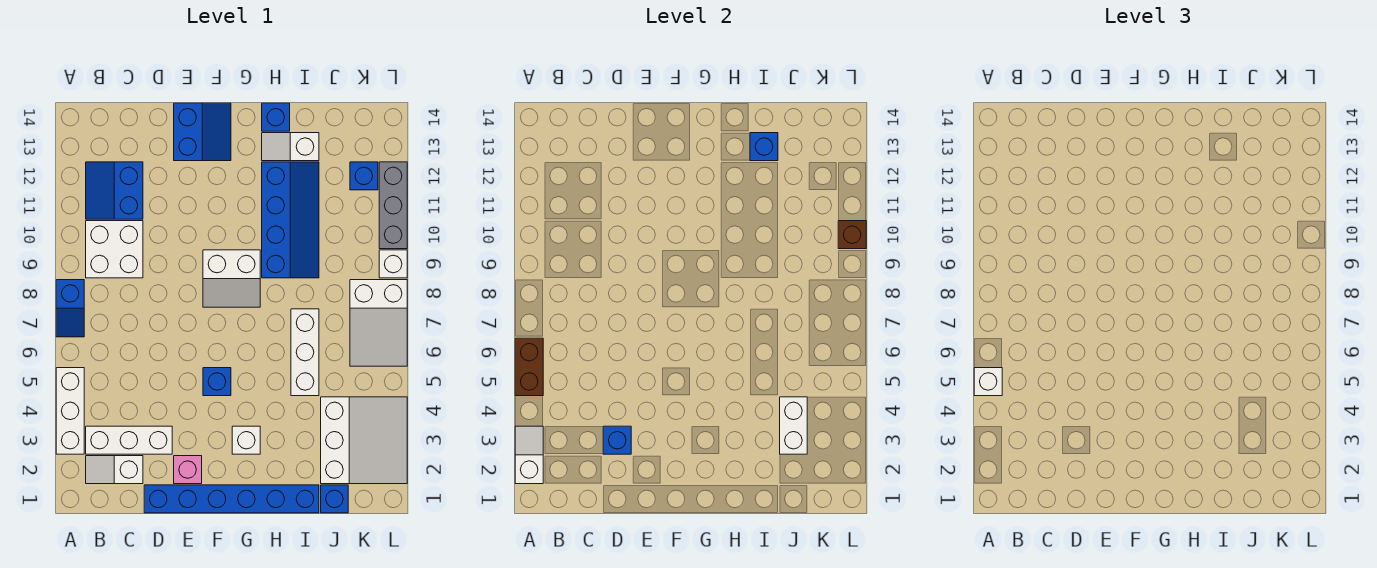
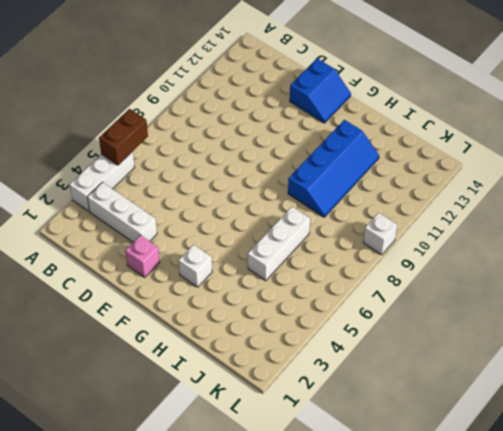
none -> blue 1x2 slope [56,280,84,337]
none -> white 1x2 slope [86,456,143,484]
none -> white 2x2 brick [86,221,143,278]

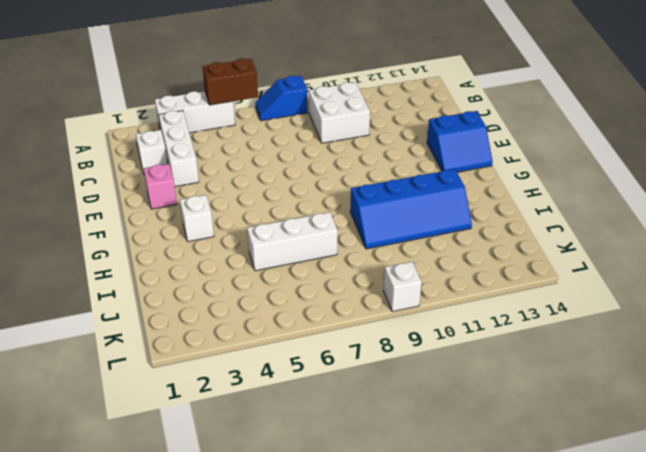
none -> blue 2x2 slope [86,162,143,219]
none -> blue 1x6 brick [144,485,319,513]
none -> blue 1x1 brick [203,368,231,396]

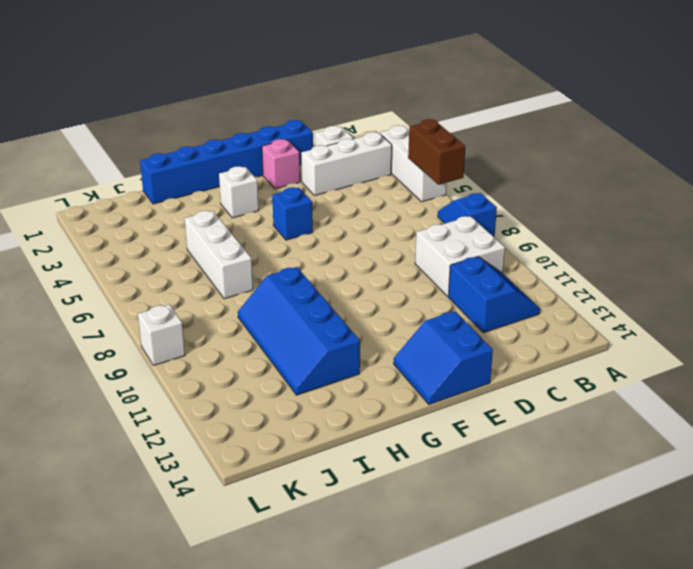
none -> white 2x2 slope [203,250,260,307]
none -> white 1x2 slope [262,133,319,161]
none -> blue 1x1 brick [262,103,290,131]

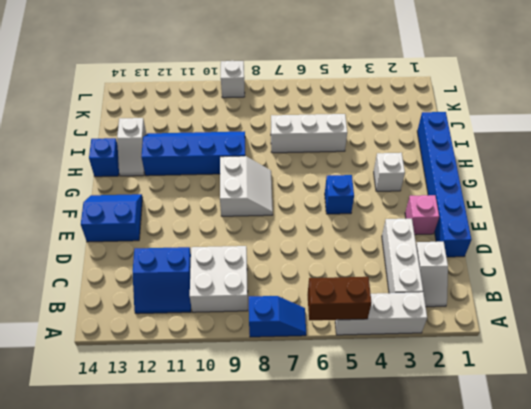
none -> blue 1x1 brick [321,485,348,513]
none -> white 3x3 slope [321,397,407,484]
none -> white 2x3 slope [350,280,407,366]

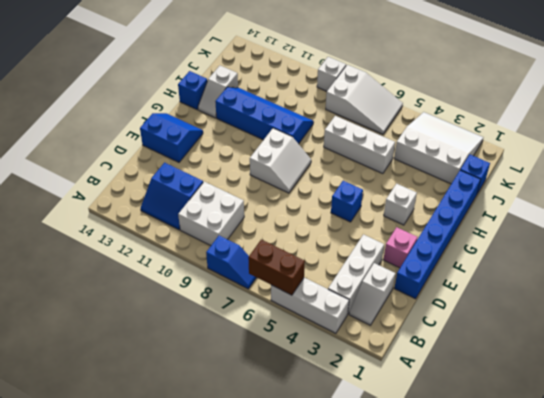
none -> blue 1x1 brick [350,162,378,190]
none -> grey 1x3 brick [379,162,407,249]
none -> white 1x2 slope [515,426,543,484]

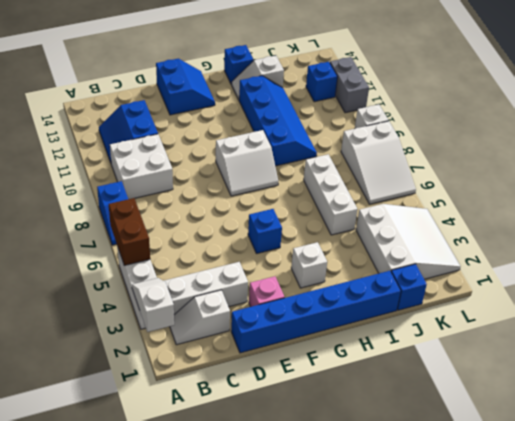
grey 1x2 brick [330,57,369,113] -> grey 1x3 brick [379,162,407,249]
none -> blue 1x1 brick [603,426,631,454]
none -> blue 1x1 brick [750,133,778,161]
none -> white 1x2 brick [780,397,807,454]

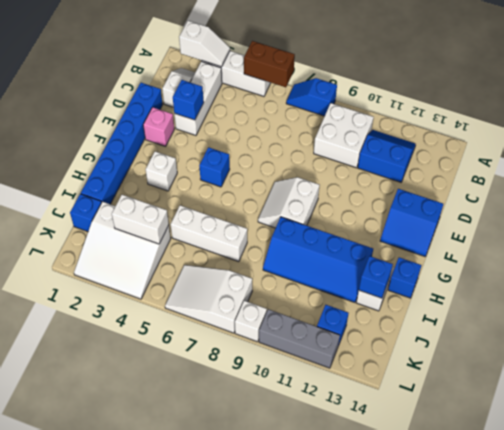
none -> brown 1x1 brick [838,221,866,249]
none -> white 1x1 brick [974,368,1002,396]

